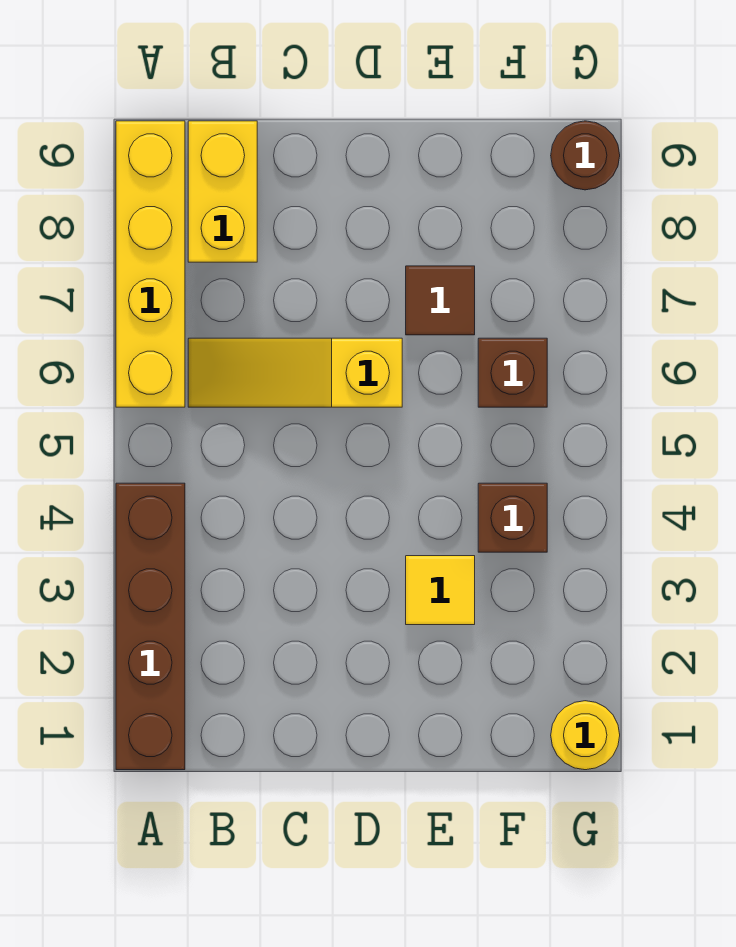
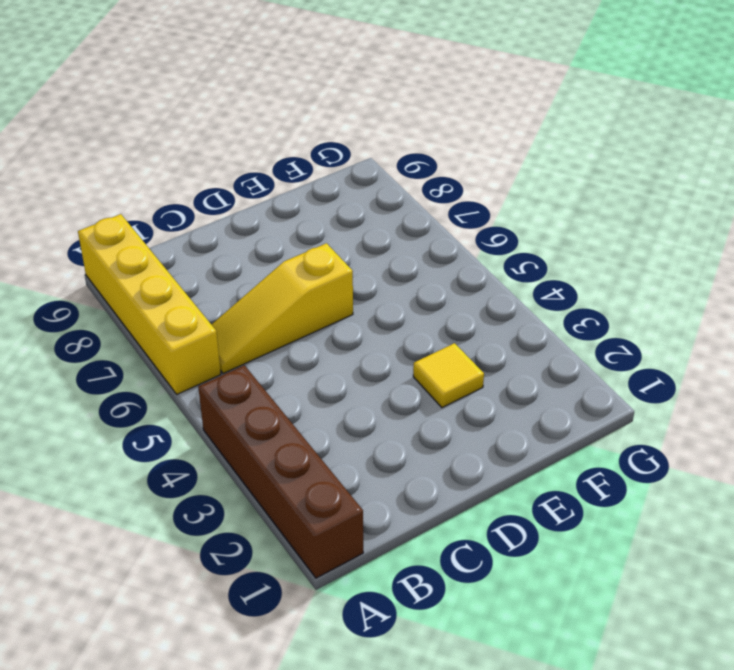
none -> yellow 1x2 brick [188,121,257,262]
none -> brown 1x1 tile [406,266,475,335]

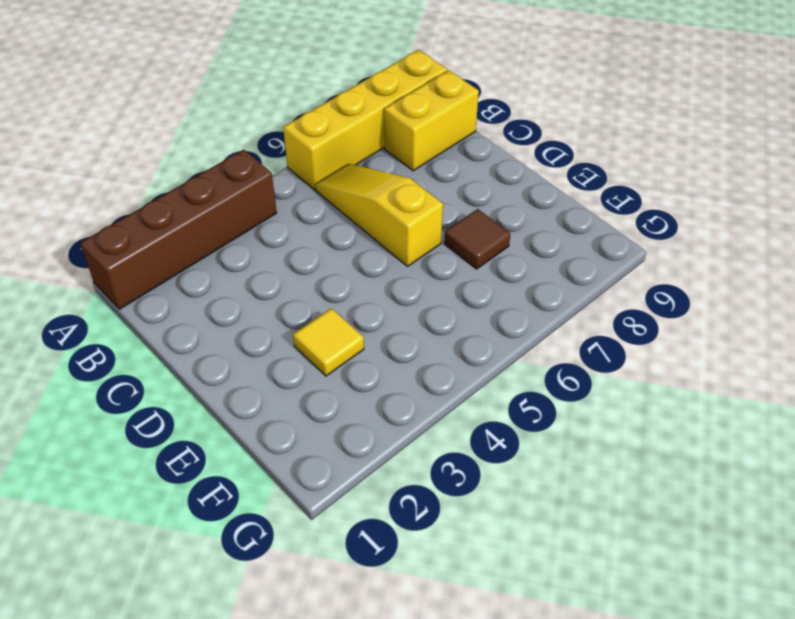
none -> brown 1x1 brick [478,483,547,552]
none -> brown 1x1 brick [478,338,547,407]

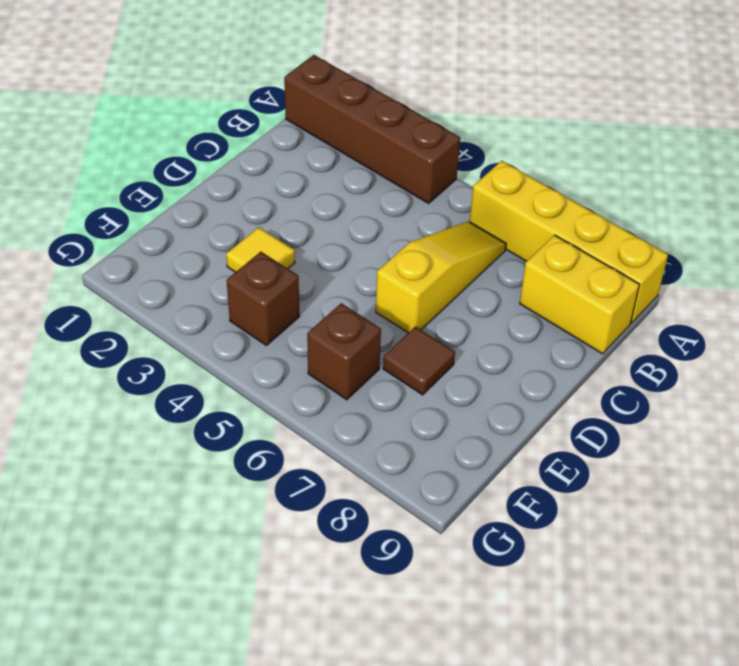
none -> yellow 1x1 round brick [551,701,620,770]
none -> brown 1x1 round brick [551,121,620,190]

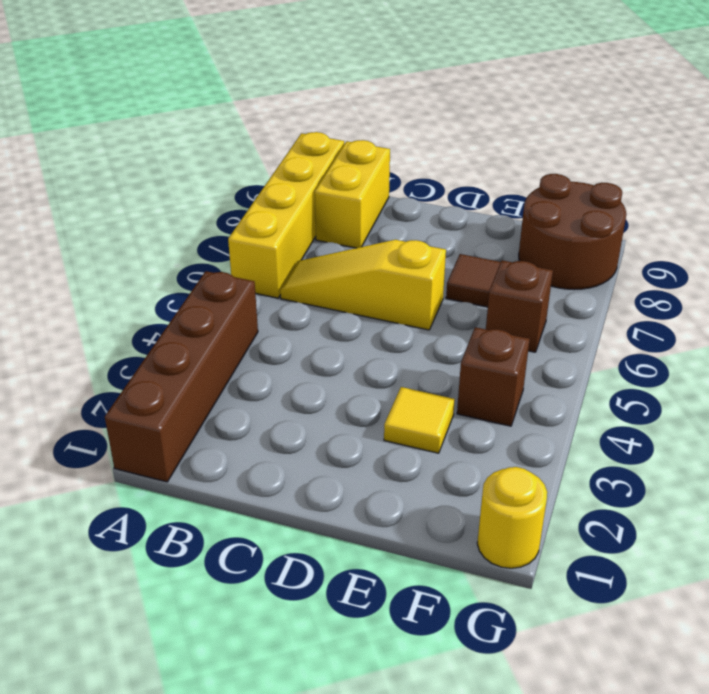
brown 2x2 round brick [519,174,626,290] -> brown 1x1 round brick [551,121,620,190]

